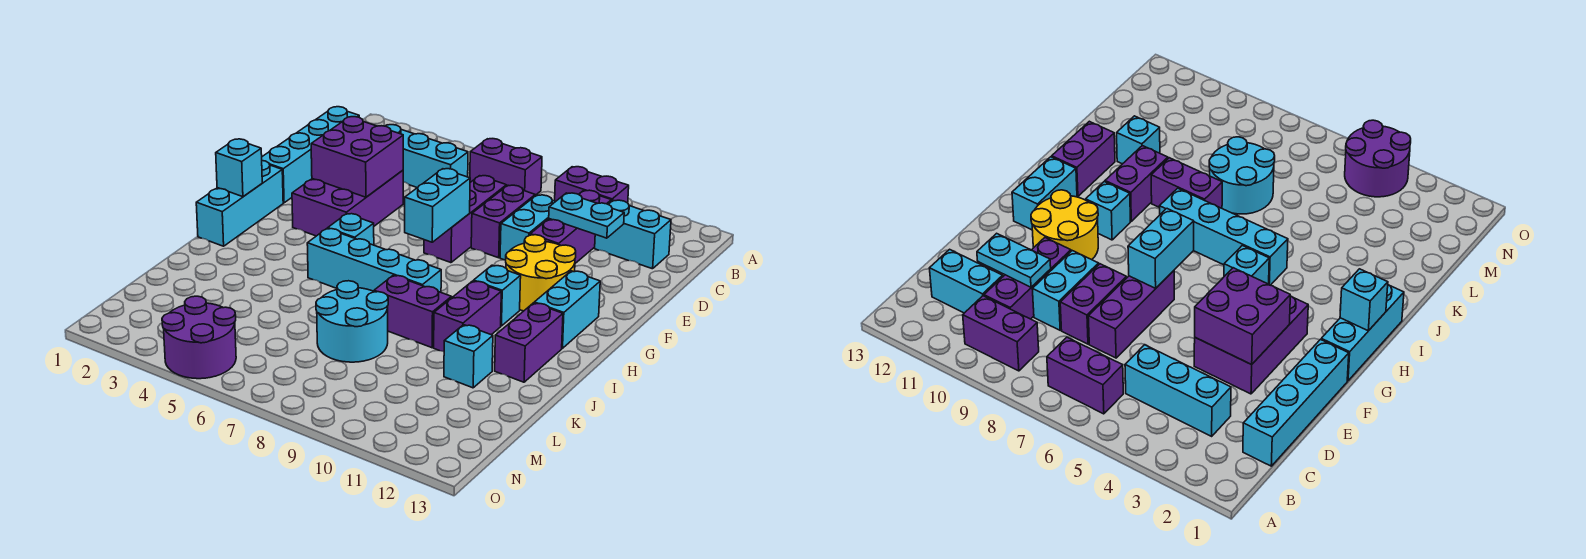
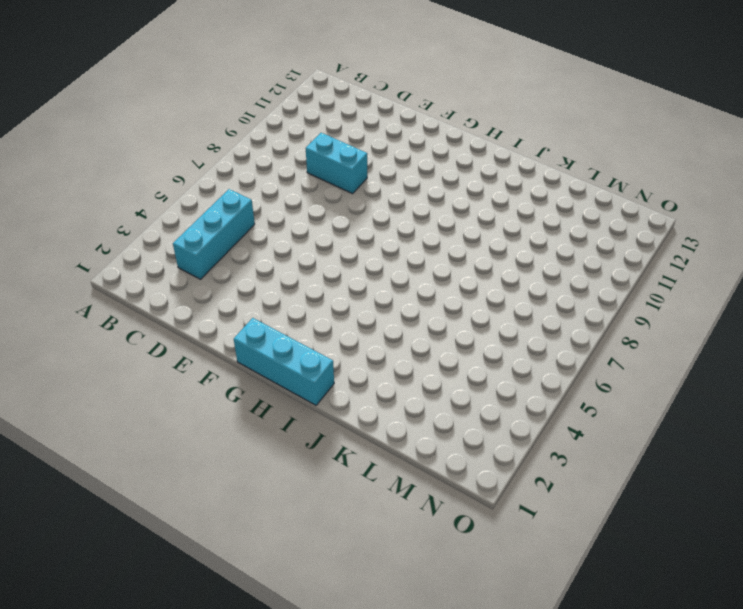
none -> purple 1x2 brick [470,139,542,195]
none -> purple 1x2 brick [555,167,629,203]
none -> cyan 1x4 brick [262,107,359,203]

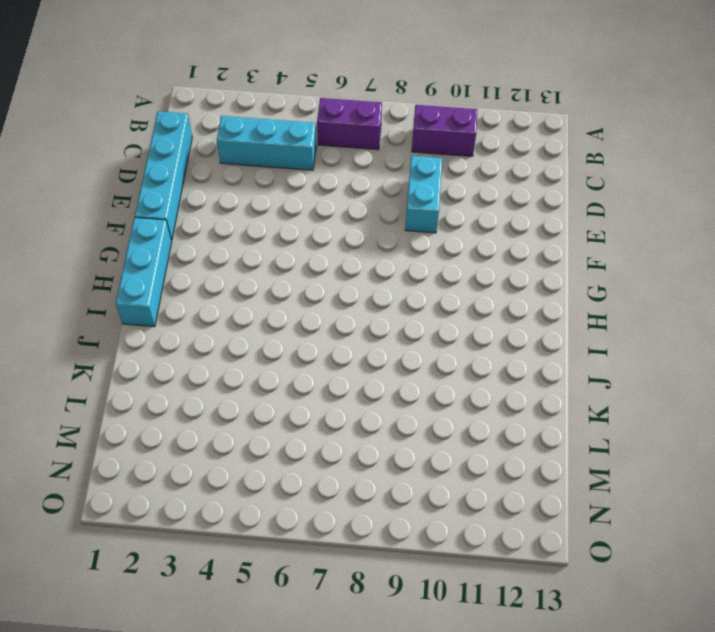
none -> purple 1x3 brick [530,190,611,263]
none -> cyan 1x2 brick [595,200,671,269]
none -> purple 1x3 brick [424,176,506,263]

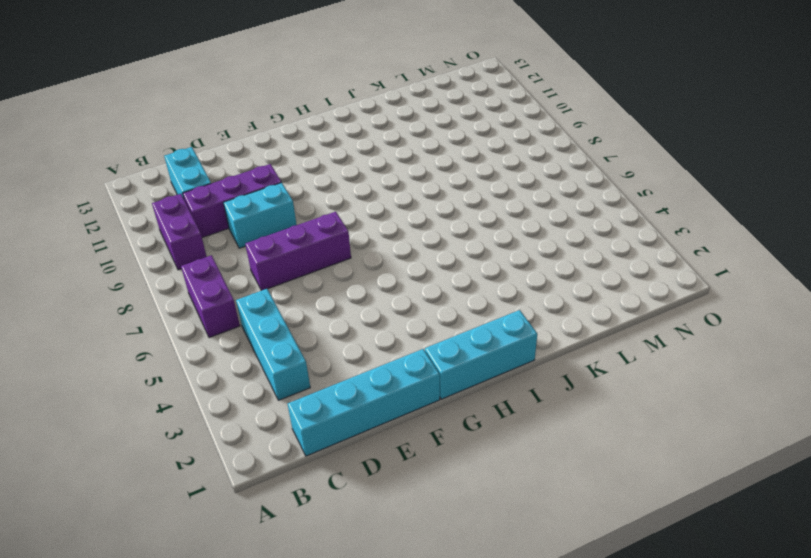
none -> purple 1x2 brick [471,185,535,258]
none -> purple 2x3 brick [292,170,403,236]
none -> yellow 2x2 round brick [506,235,576,311]

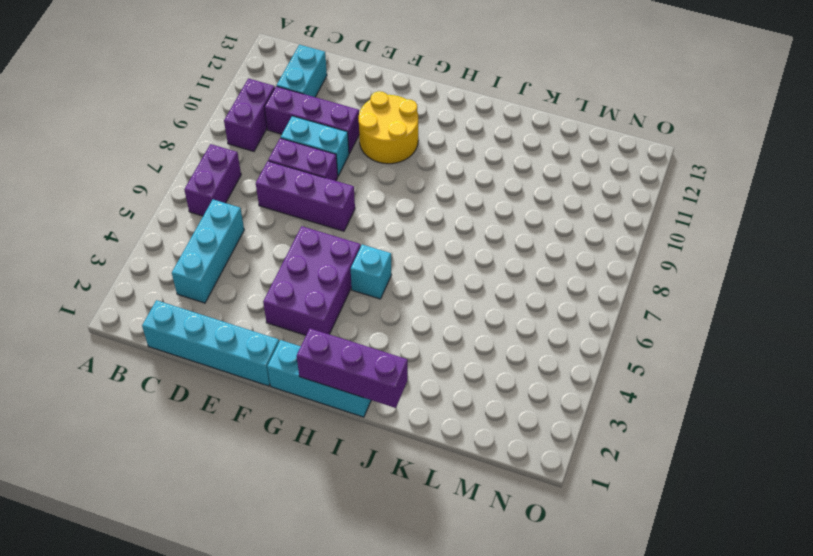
purple 2x3 brick [263,226,361,335] -> purple 2x3 brick turned to [292,170,403,236]
purple 1x3 brick [297,329,408,408] -> cyan 1x1 brick [216,139,262,197]
none -> cyan 1x2 brick [534,271,600,348]
none -> cyan 1x1 brick [474,265,521,326]
none -> cyan 1x4 brick [307,229,441,292]

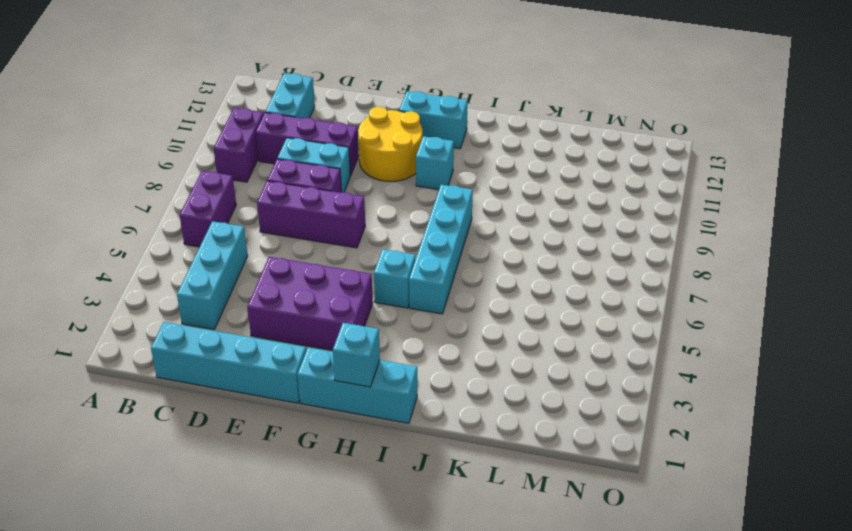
none -> purple 1x2 brick [434,281,501,352]
none -> purple 1x2 brick [495,303,563,382]
none -> purple 1x2 brick [374,275,452,348]

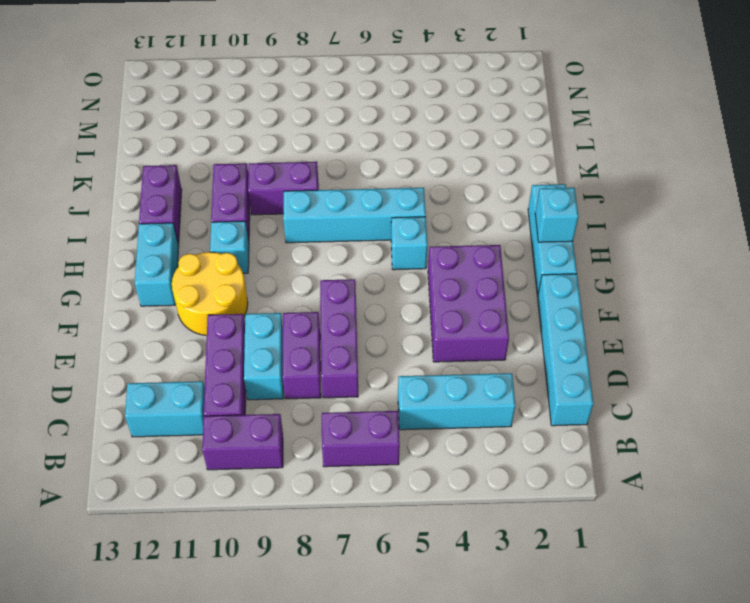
none -> cyan 2x2 round brick [316,281,388,362]
none -> cyan 1x1 brick [444,325,493,388]
none -> purple 2x2 round brick [162,296,236,379]

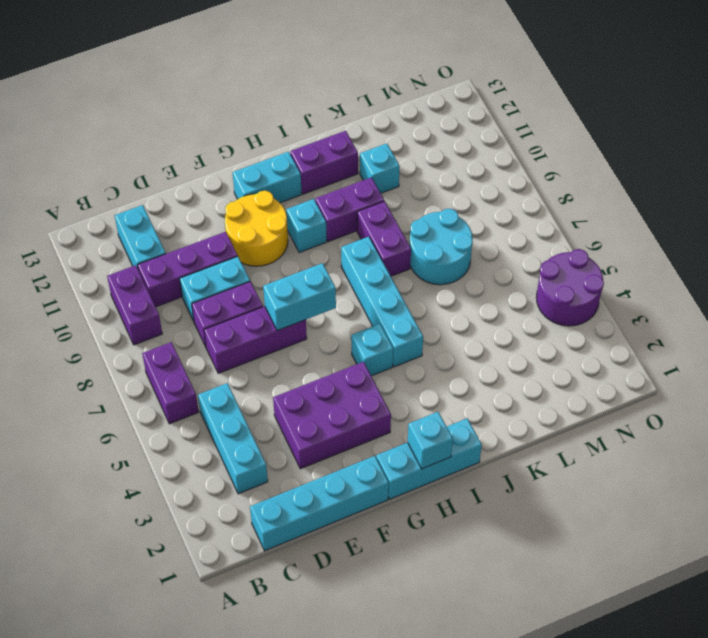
none -> cyan 1x2 plate [549,193,624,238]
none -> purple 2x2 brick [311,117,403,197]

